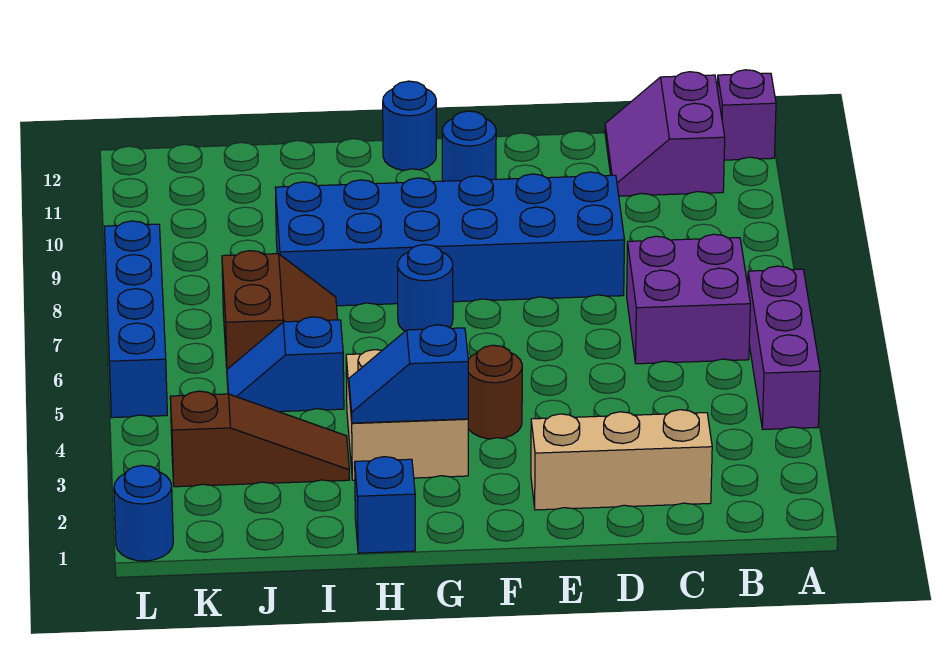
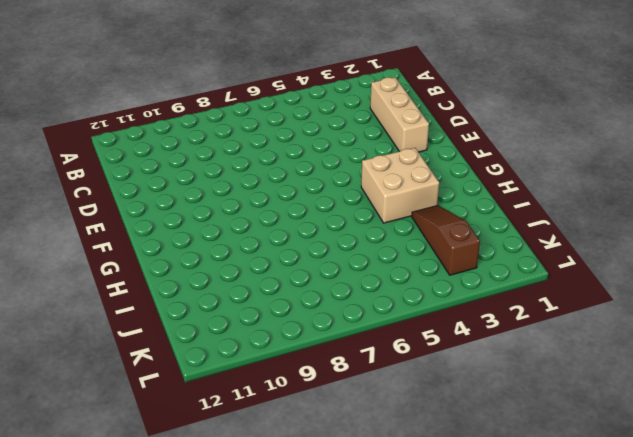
none -> purple 1x3 brick [748,266,820,429]
none -> purple 1x1 brick [717,70,776,160]
none -> purple 2x2 brick [627,234,750,364]

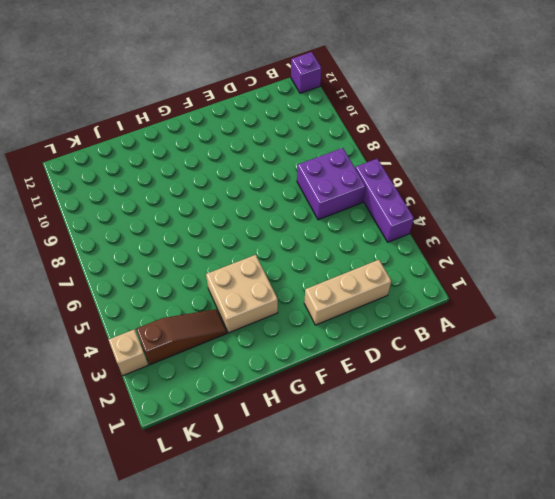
tan 1x1 brick [108,330,148,376] -> none
none -> purple 2x2 slope [605,72,725,196]
none -> blue 2x6 brick [275,172,625,306]
none -> brown 1x1 round brick [468,345,522,439]

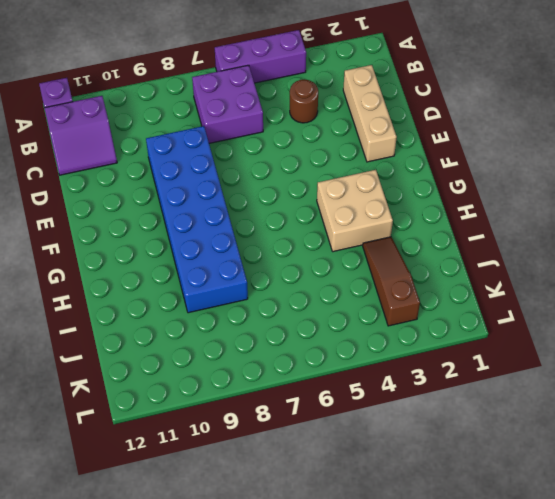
brown 1x1 round brick [290,79,318,123] -> brown 1x1 round brick moved to [468,345,522,439]
none -> blue 1x1 round brick [442,111,496,181]
none -> blue 1x1 round brick [397,244,453,331]
none -> blue 1x1 round brick [383,81,436,170]

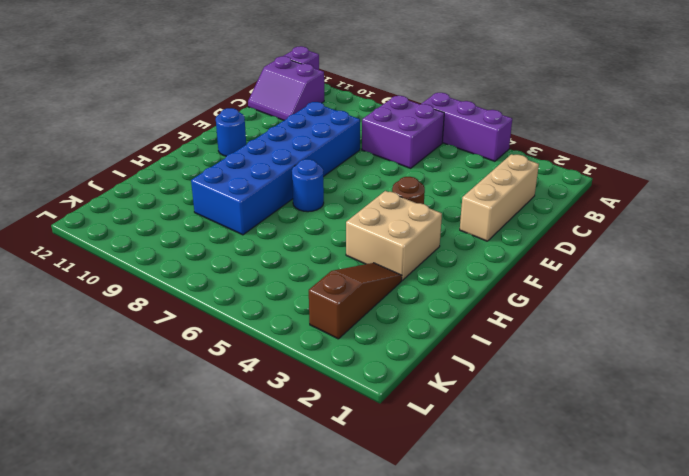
none -> blue 1x1 round brick [383,81,436,170]
none -> blue 1x1 brick [355,457,415,553]
none -> blue 1x2 slope [227,317,344,412]

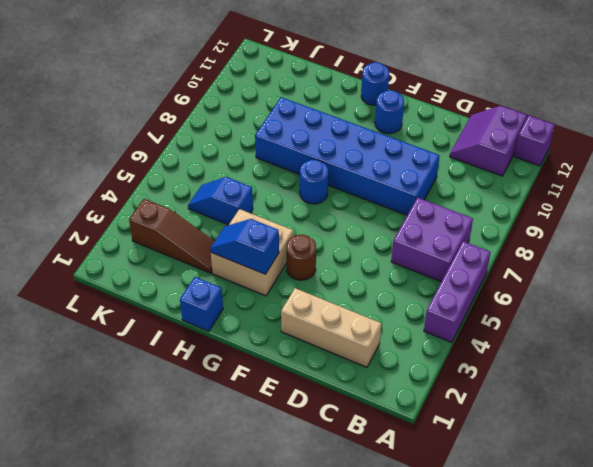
none -> brown 2x2 slope [222,251,338,369]
none -> blue 1x1 round brick [114,465,173,561]
none -> blue 1x4 brick [104,221,167,418]

